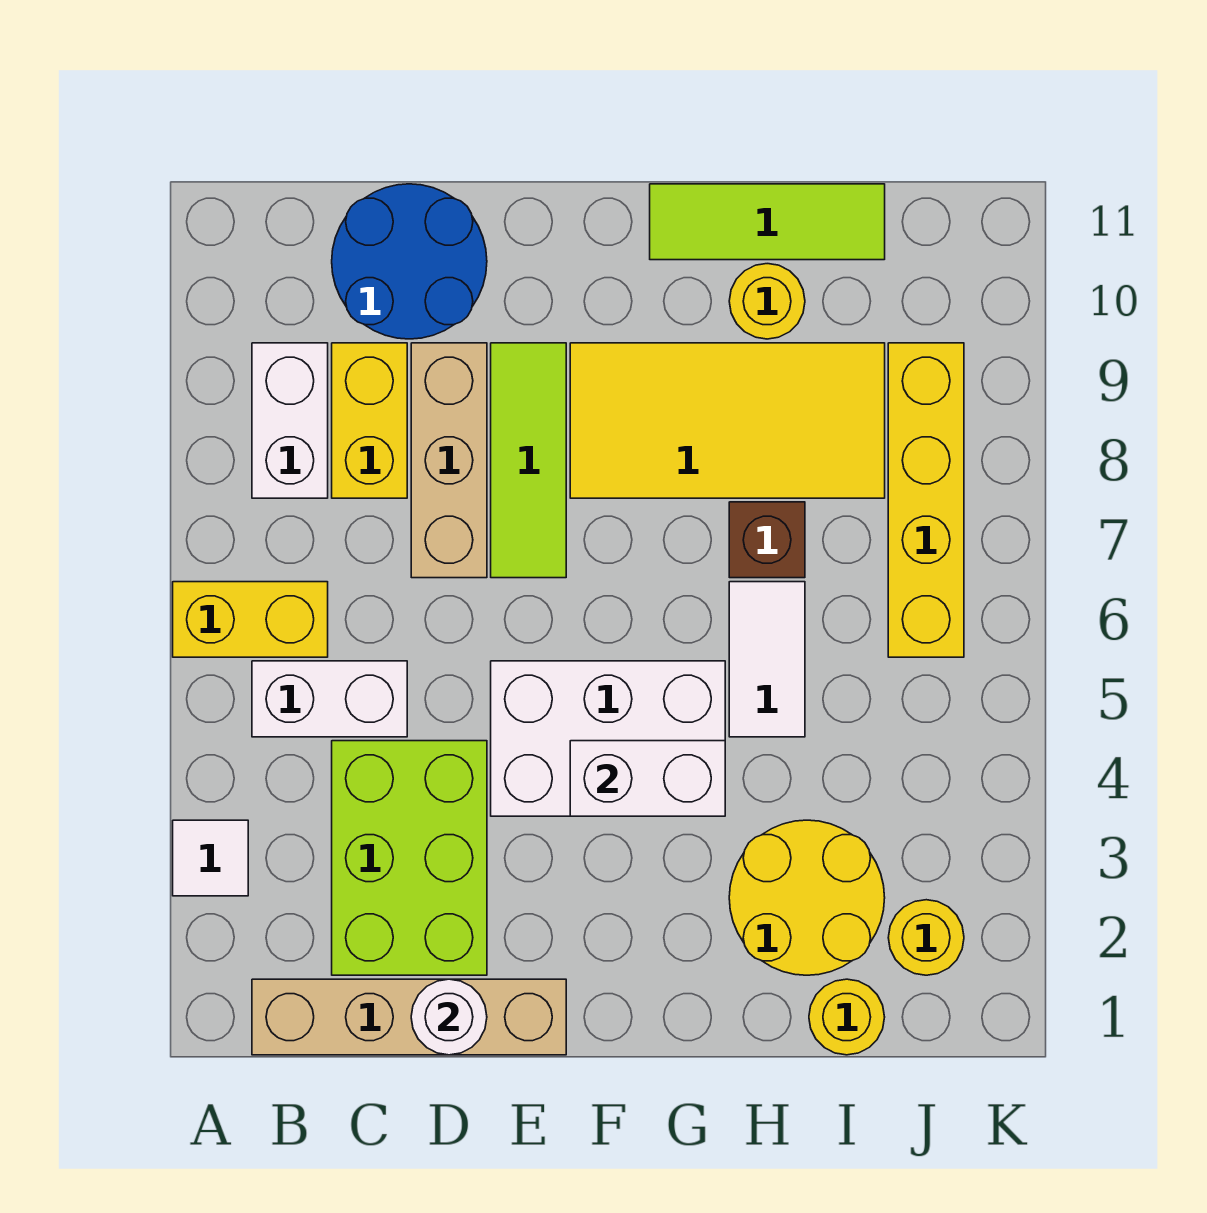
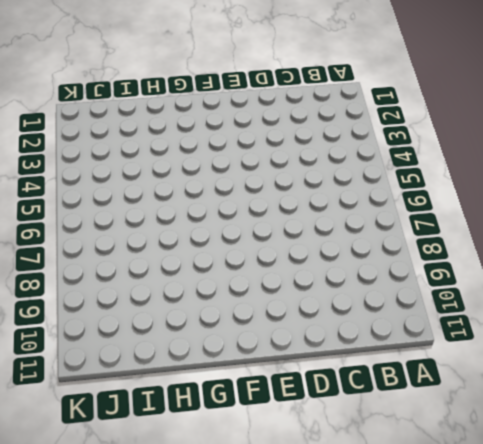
none -> white 1x1 tile [173,820,248,896]
none -> yellow 1x2 brick [173,582,328,657]
none -> tan 1x4 brick [252,979,566,1055]

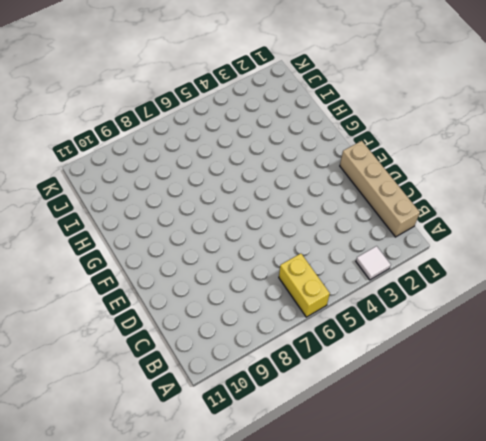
none -> white 1x2 brick [252,661,407,737]
none -> white 1x2 brick [252,343,328,498]
none -> lime 2x3 brick [332,741,487,975]

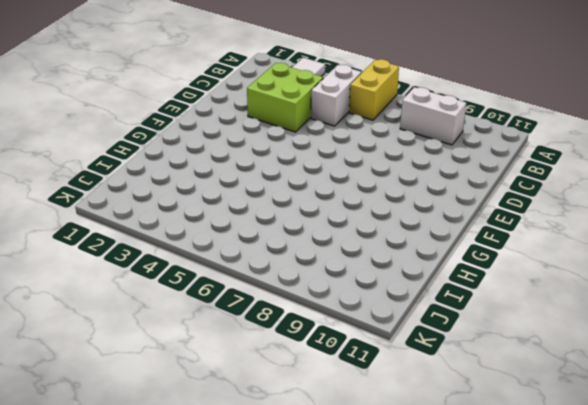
lime 2x2 brick [247,63,323,132] -> lime 2x3 brick [332,741,487,975]
none -> tan 1x4 brick [252,979,566,1055]
none -> yellow 1x2 brick [332,343,407,498]
none -> blue 2x2 round brick [332,184,487,339]

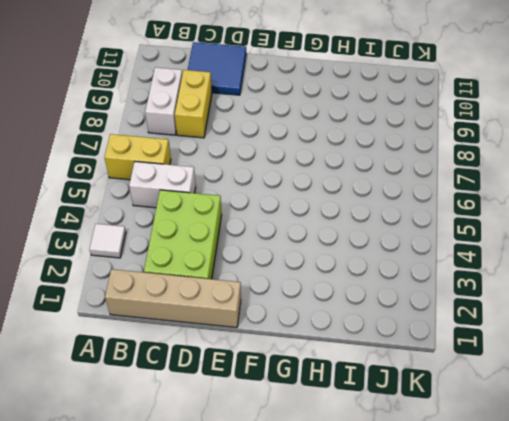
blue 2x2 tile [188,42,246,95] -> blue 2x2 round brick [332,184,487,339]
none -> tan 1x3 brick [411,343,487,578]
none -> white 2x3 brick [491,661,725,816]
none -> lime 1x3 tile [491,343,566,578]

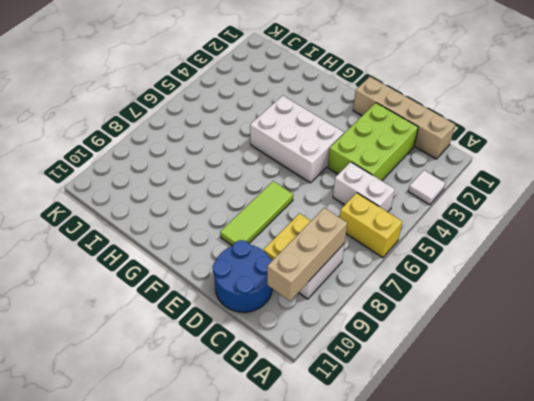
tan 1x3 brick [267,208,347,301] -> tan 1x3 brick moved to [411,343,487,578]
none -> yellow 2x4 tile [570,343,885,498]
none -> lime 1x3 tile [650,184,885,260]
none -> yellow 2x2 round brick [729,820,885,975]

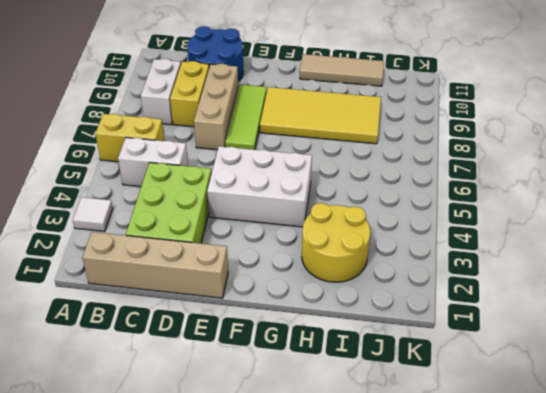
tan 1x3 tile [300,54,384,86] -> lime 1x3 tile [650,184,885,260]
none -> white 1x2 tile [729,582,805,737]
none -> brown 1x1 brick [729,502,805,578]
none -> yellow 1x1 round brick [729,264,805,339]

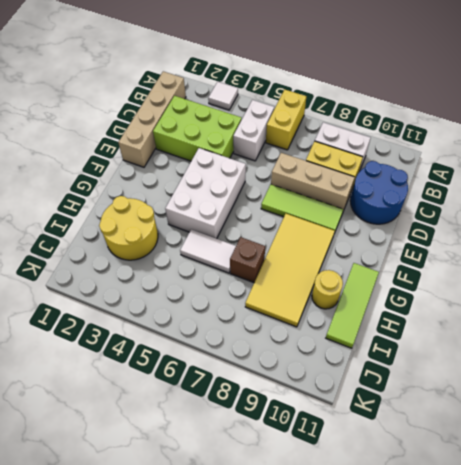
none -> yellow 1x1 round brick [809,979,885,1055]
none -> yellow 1x1 round brick [888,900,964,975]
none -> yellow 1x4 brick [888,343,964,657]

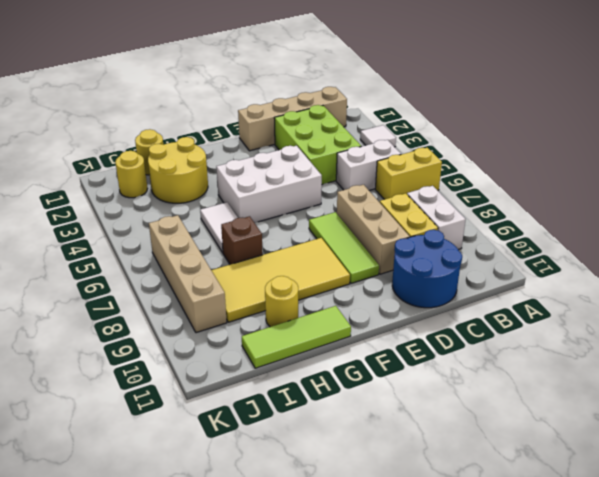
tan 1x4 brick [149,215,227,333] -> yellow 1x4 brick [888,343,964,657]
none -> white 1x1 round brick [411,979,487,1055]
none -> white 1x2 brick [570,741,725,816]

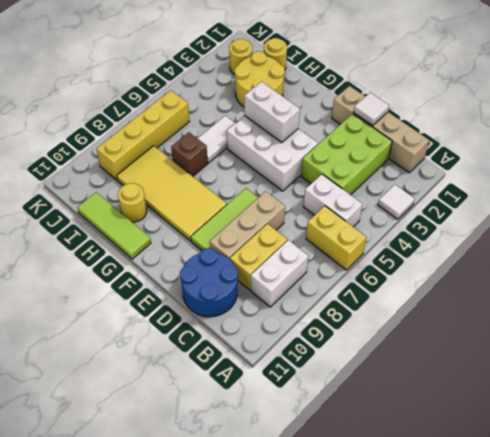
white 1x1 tile [354,93,389,126] -> white 1x1 round brick [411,979,487,1055]

